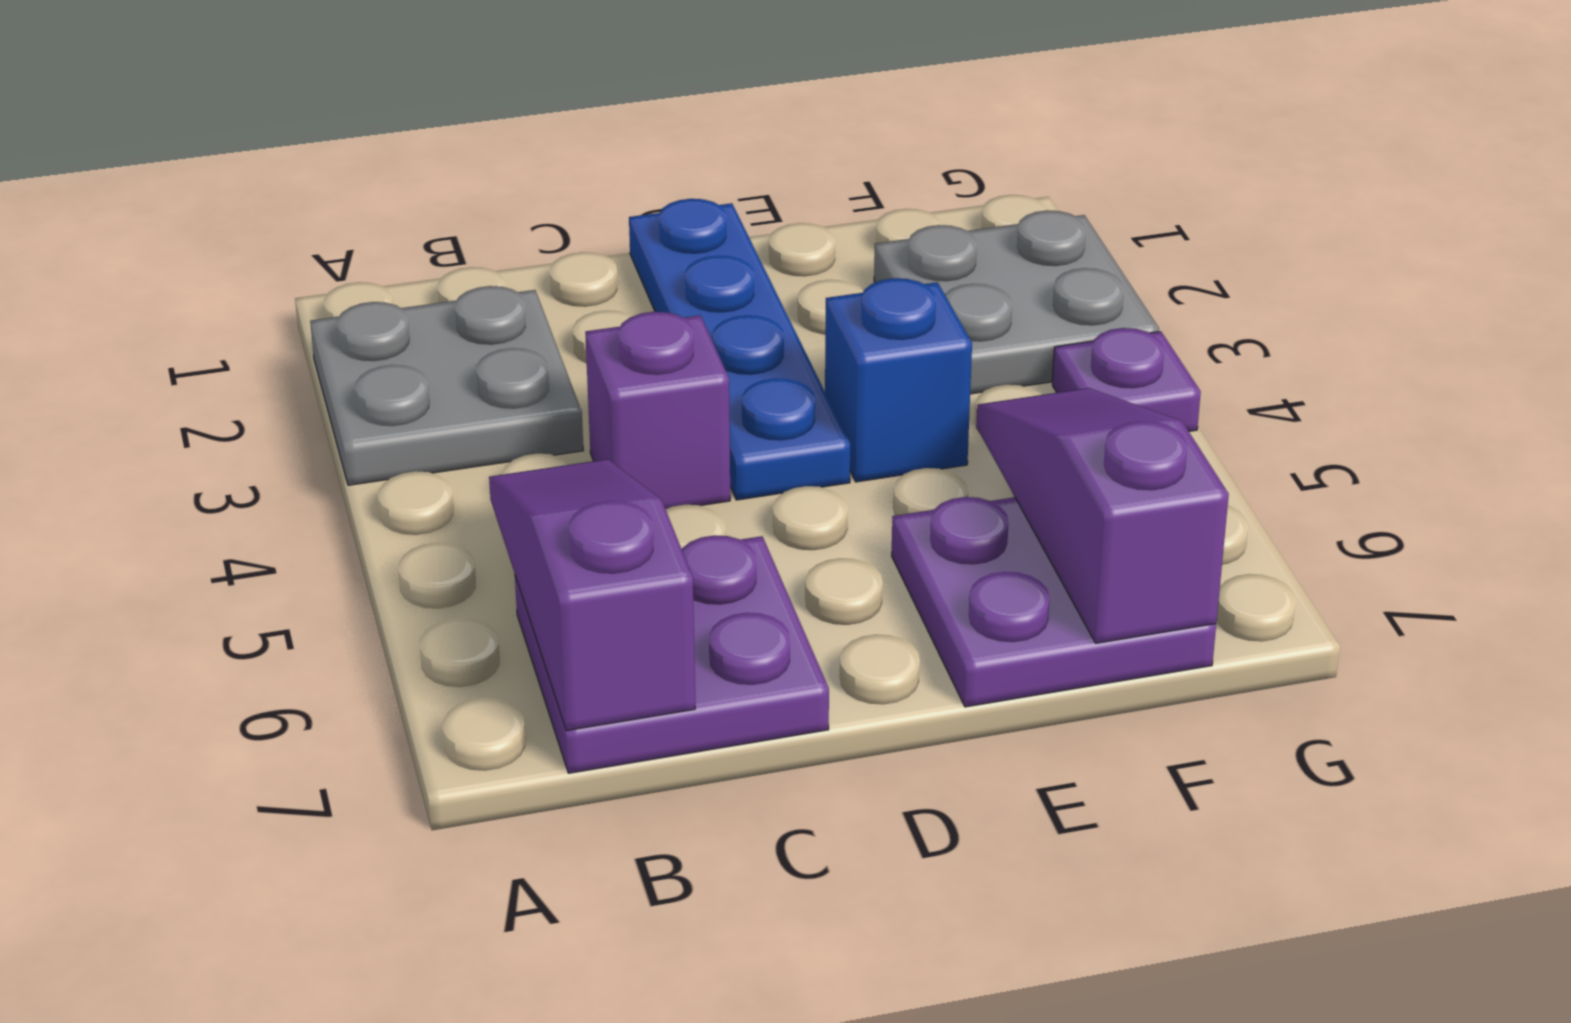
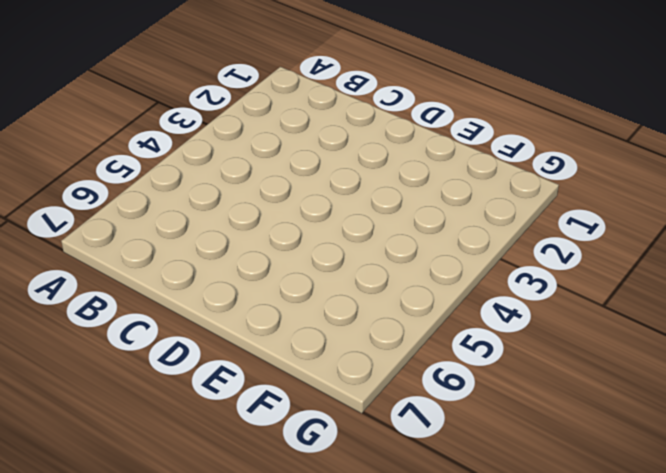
none -> grey 2x2 plate [310,286,583,485]
none -> purple 2x2 plate [515,535,829,773]

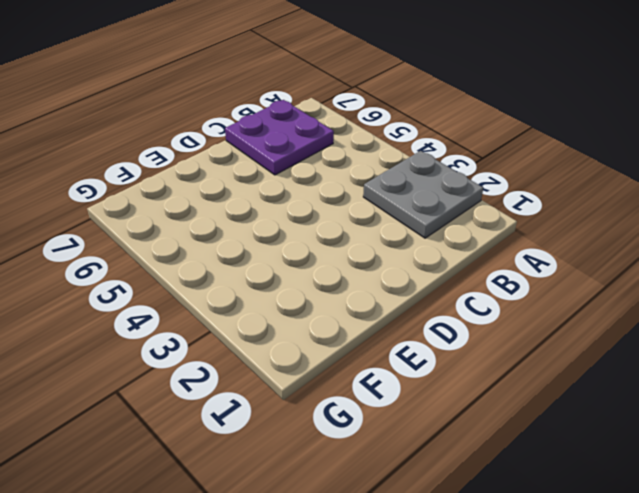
none -> purple 1x1 brick [585,312,730,509]
none -> blue 1x4 plate [629,199,850,500]

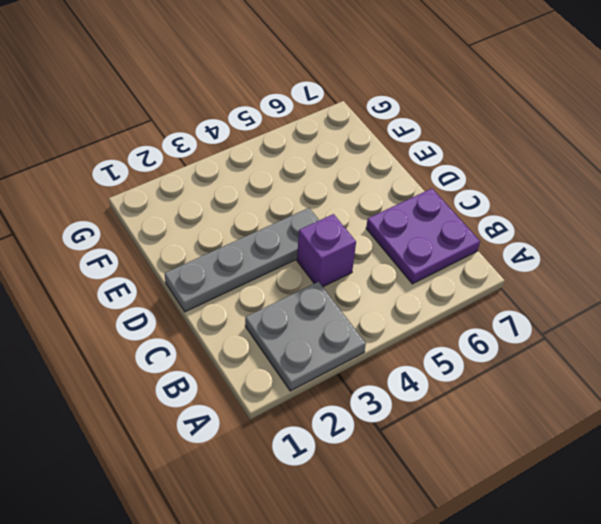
grey 1x4 plate [165,208,319,312] -> blue 1x4 plate [629,199,850,500]
none -> blue 1x1 brick [825,278,972,482]
none -> purple 2x2 plate [892,497,1216,707]

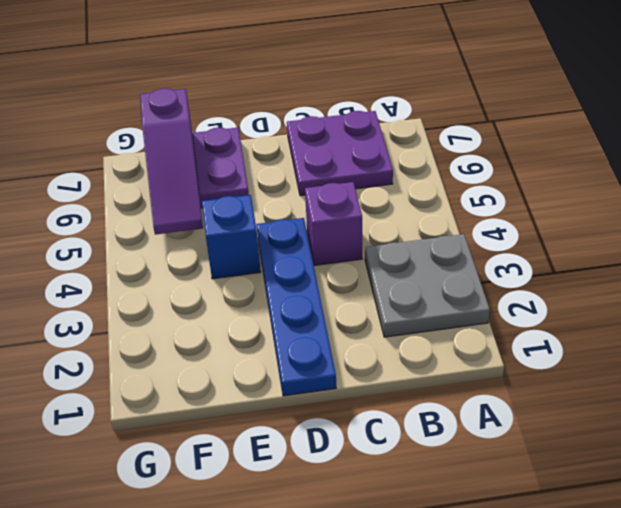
none -> grey 2x2 plate [874,210,1159,394]
none -> purple 1x1 plate [1052,328,1201,431]

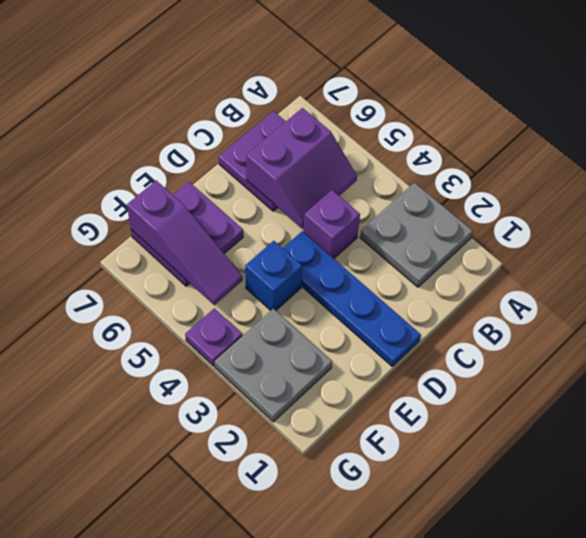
purple 2x2 slope [246,108,357,228] -> purple 1x3 slope [489,459,695,731]

